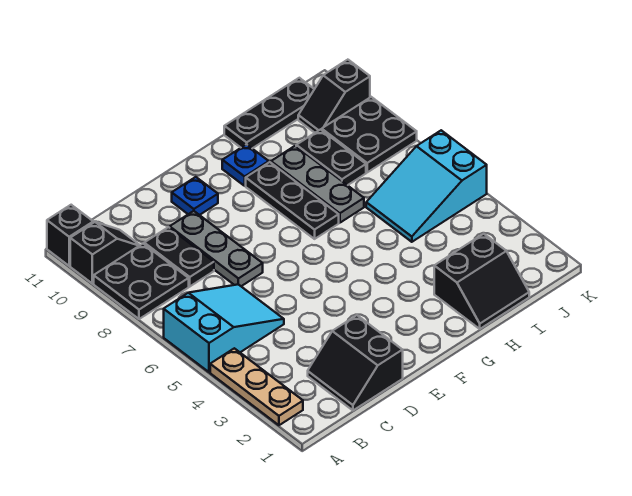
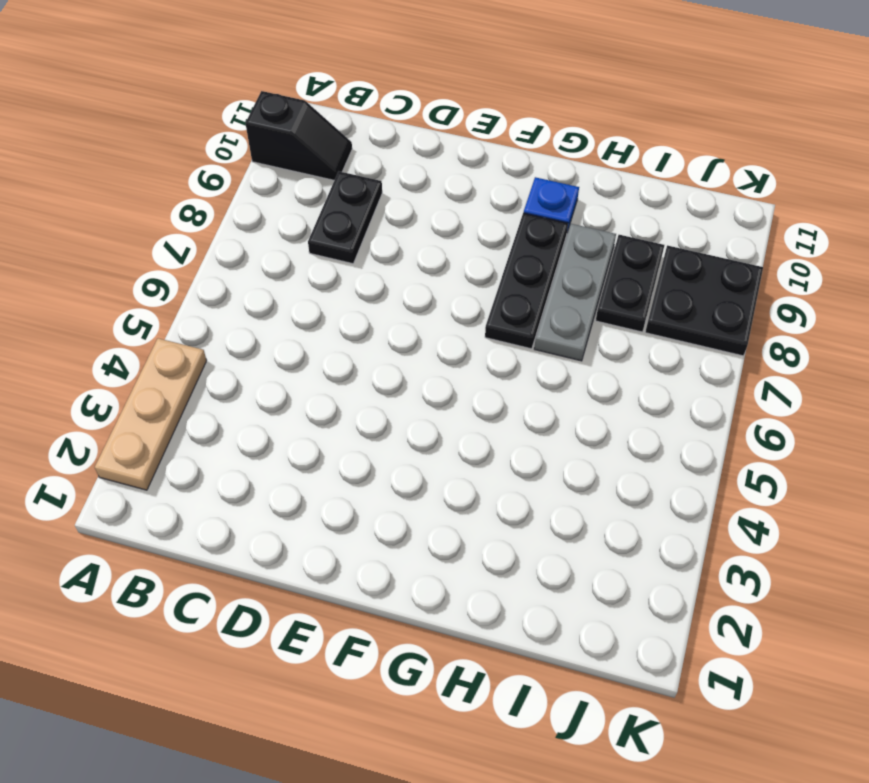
none -> cyan 2x3 slope [164,284,284,372]
none -> black 2x2 plate [94,244,189,319]
none -> black 1x1 brick [47,205,93,266]

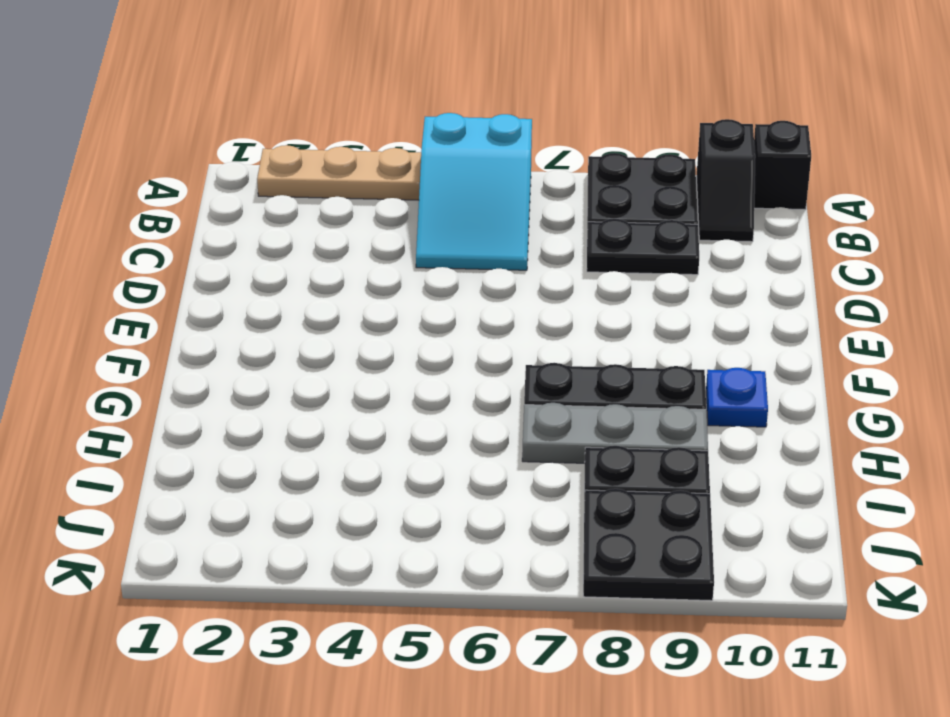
none -> black 2x2 slope [308,315,403,410]
none -> grey 1x3 plate [170,211,263,286]
none -> blue 1x1 plate [172,177,218,215]

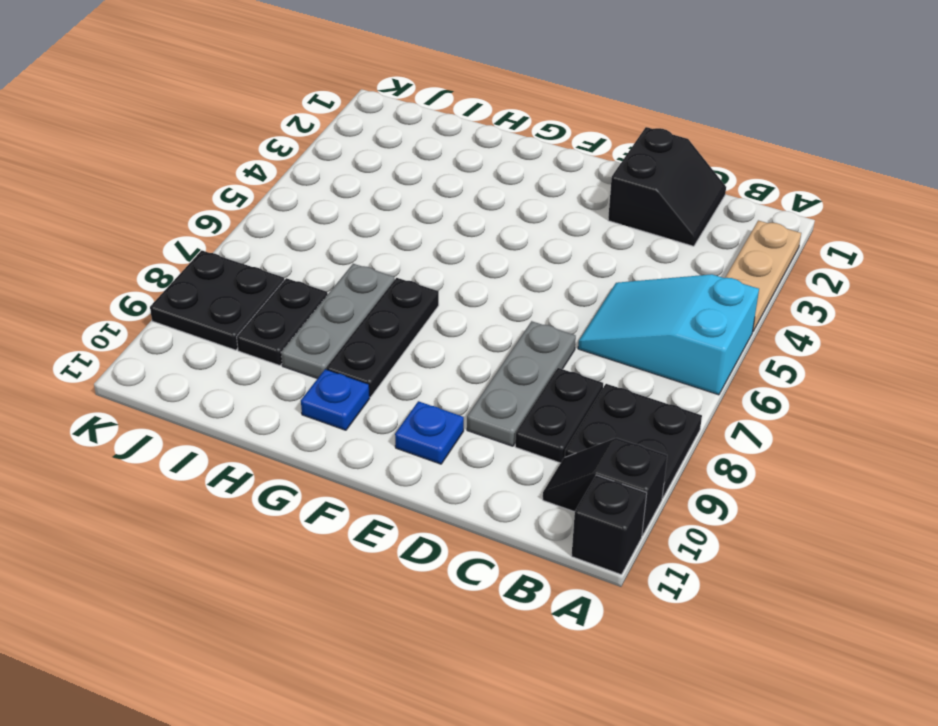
none -> black 2x2 slope [434,234,529,329]
none -> black 1x3 plate [224,78,314,148]
none -> cyan 2x3 slope [366,130,487,242]

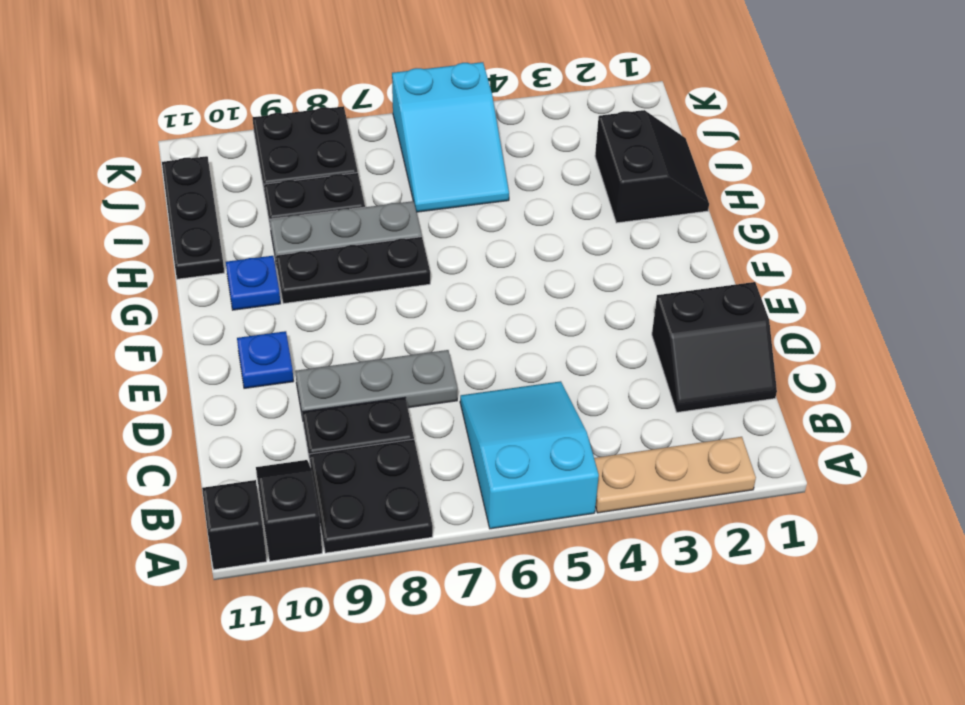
none -> black 1x2 slope [298,60,370,133]

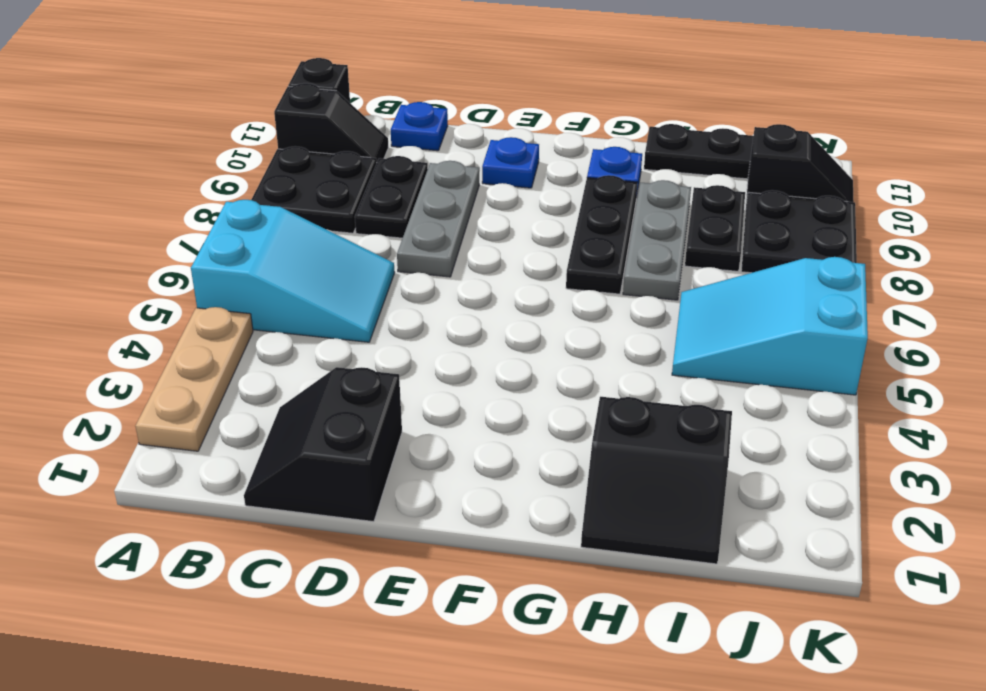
blue 1x1 plate [391,102,448,151] -> none
black 1x2 slope [746,124,854,203] -> black 1x2 slope turned to [298,60,370,133]

